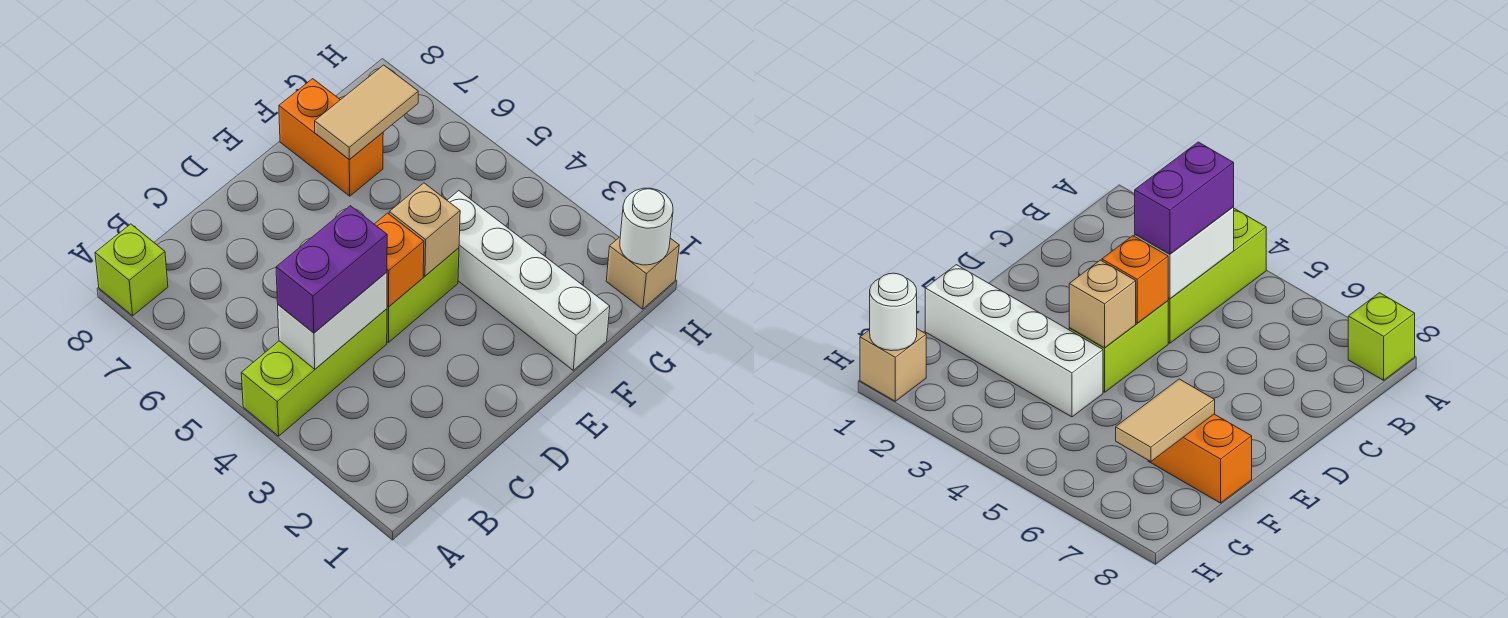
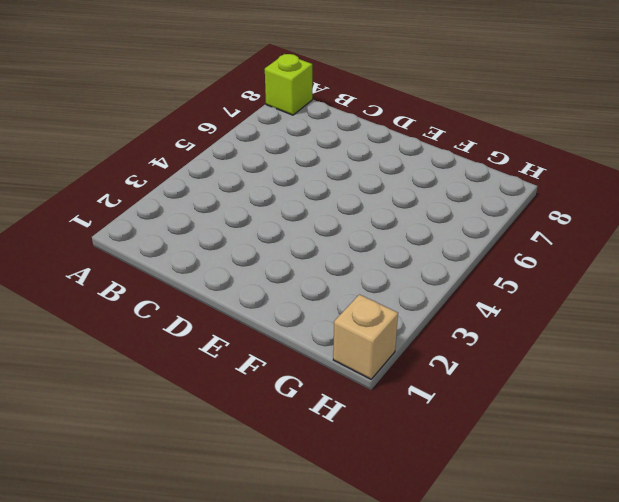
none -> lime 1x3 brick [241,309,387,436]
none -> lime 1x2 brick [387,248,459,343]
none -> white 1x4 brick [447,191,610,370]

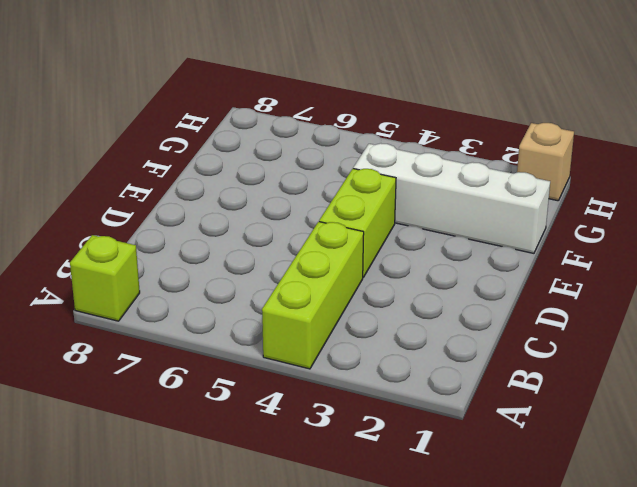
none -> orange 1x2 brick [279,79,383,196]
none -> white 1x2 brick [278,272,387,369]
none -> orange 1x1 brick [375,213,424,307]

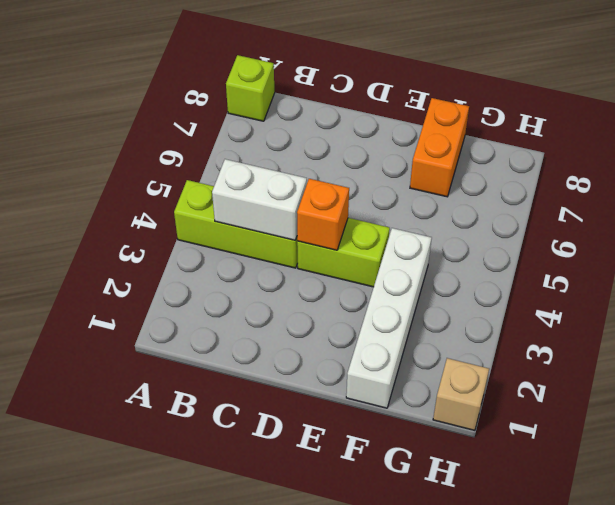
none -> tan 1x1 brick [389,183,460,276]
none -> tan 1x2 tile [315,65,418,160]
none -> white 1x1 round brick [620,188,673,265]

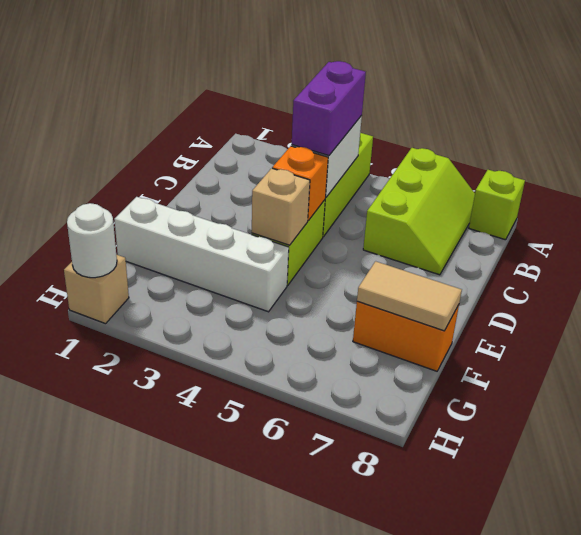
lime 2x3 slope [363,148,475,275] -> none
tan 1x2 tile [357,261,462,331] -> tan 1x2 tile turned to [315,65,418,160]

